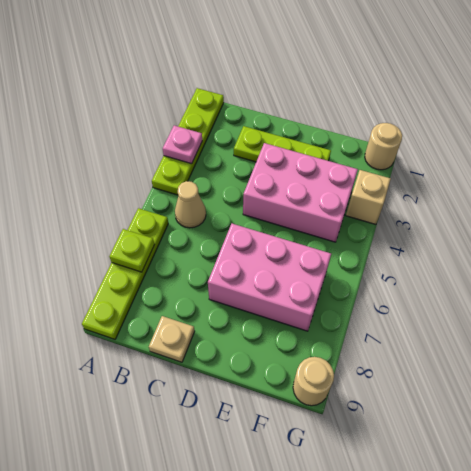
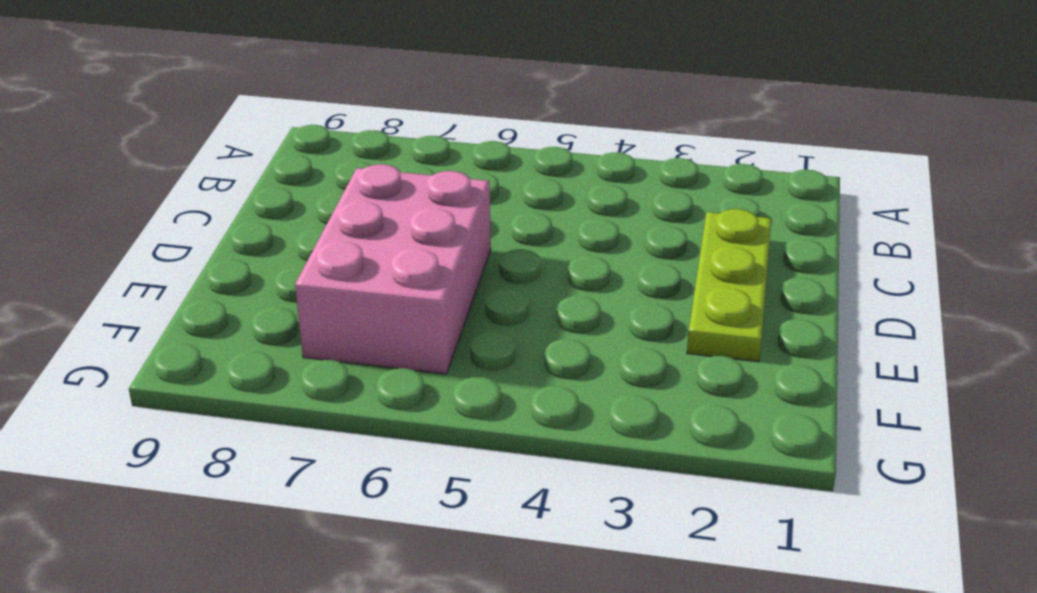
none -> lime 1x4 plate [152,88,224,195]
none -> lime 1x4 plate [82,208,168,339]
none -> tan 1x1 cone [175,181,206,228]

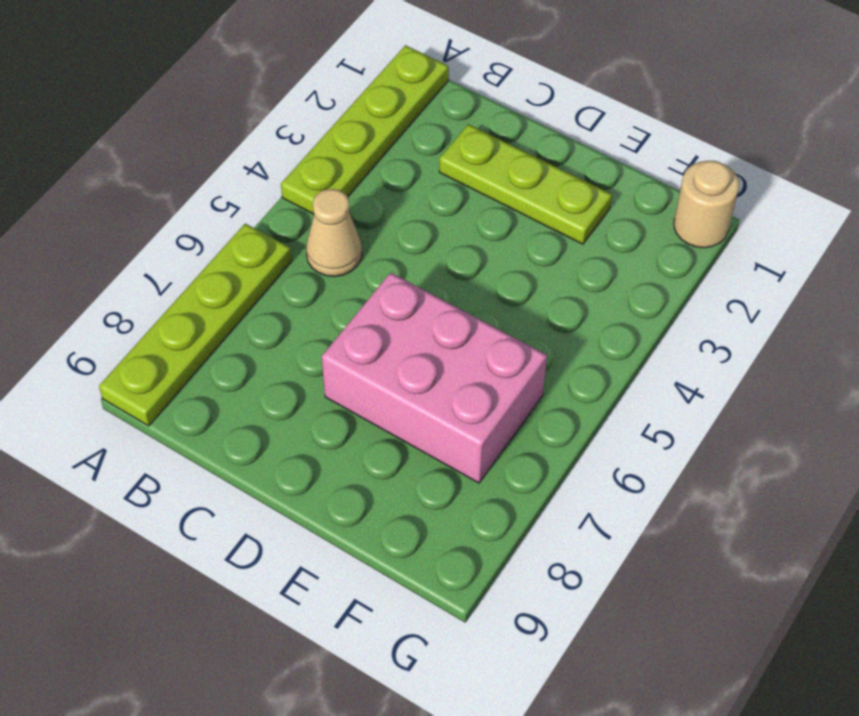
none -> tan 1x1 plate [149,316,195,362]
none -> pink 2x3 brick [243,143,358,242]
none -> tan 1x1 brick [346,170,391,224]

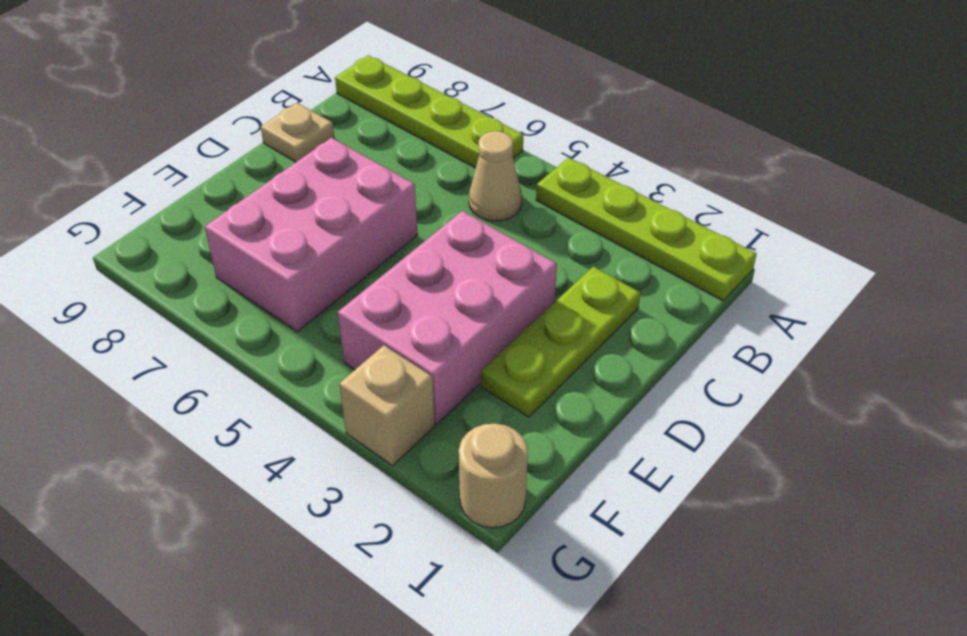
none -> tan 1x1 round brick [293,357,334,406]
none -> pink 1x1 plate [163,125,202,164]
none -> lime 1x1 plate [109,229,155,272]

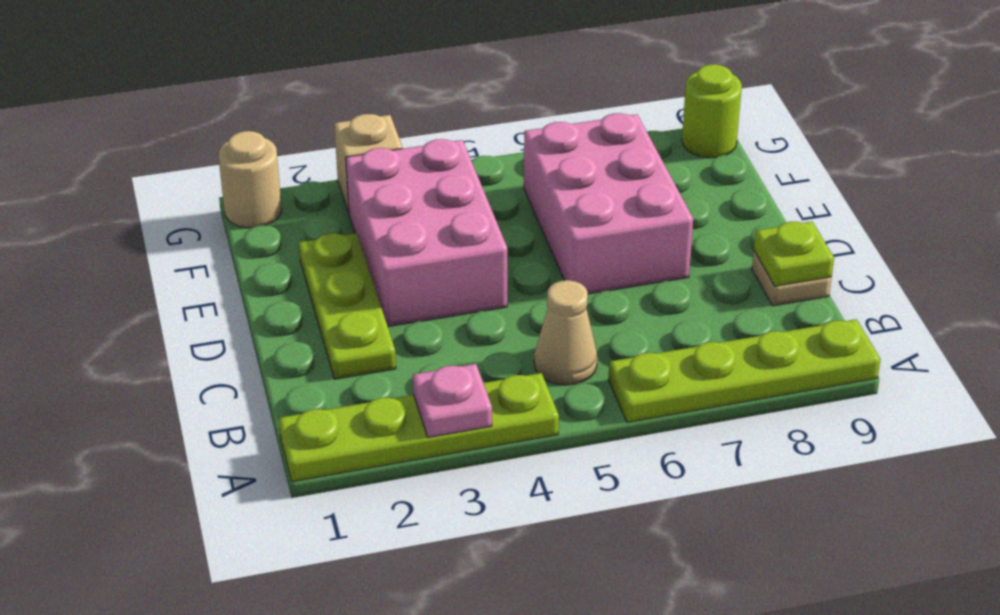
lime 1x1 plate [754,221,834,286] -> lime 1x1 plate moved to [109,229,155,272]
lime 1x1 round brick [682,64,742,158] -> tan 1x1 round brick [293,357,334,406]

